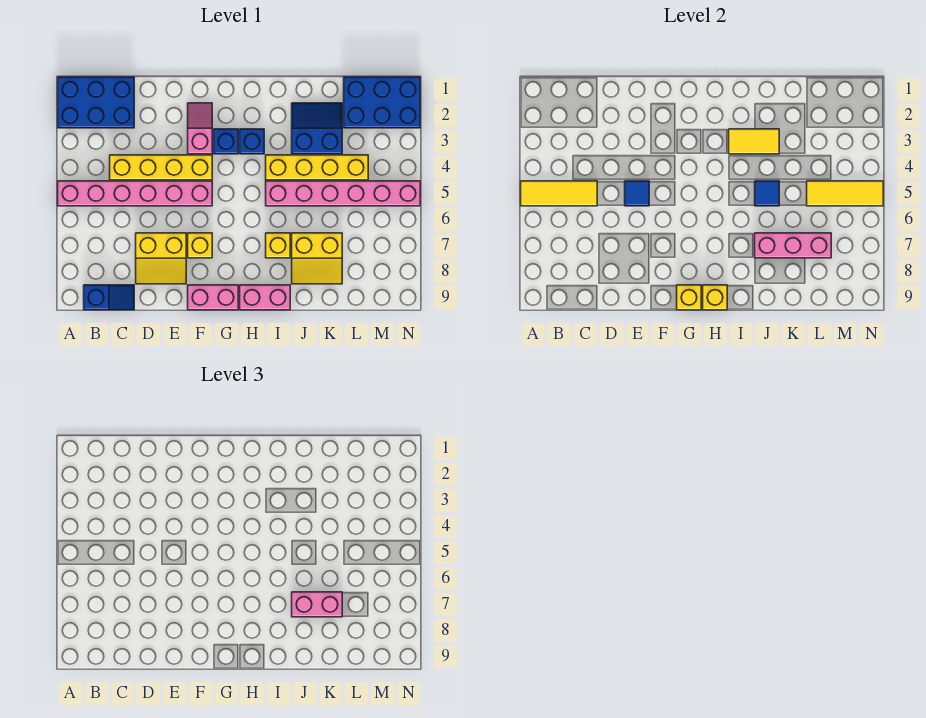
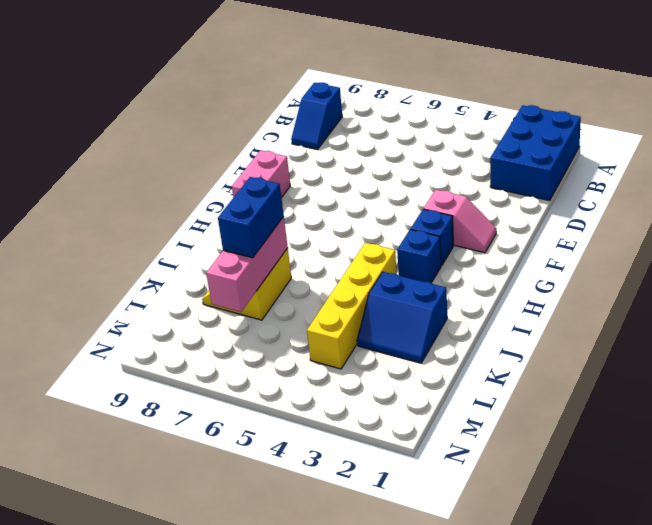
blue 2x2 slope [357,272,447,363] -> blue 2x2 slope turned to [292,103,342,154]
blue 1x2 brick [218,177,284,258] -> pink 1x2 brick [292,592,342,617]
none -> pink 1x6 brick [58,181,212,206]
none -> yellow 1x4 brick [110,155,212,180]
none -> yellow 2x2 slope [136,233,186,284]

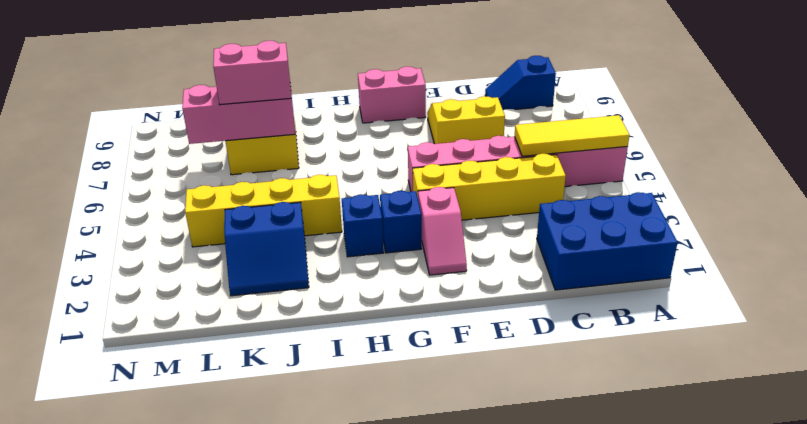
none -> yellow 1x1 brick [188,233,212,258]
none -> pink 1x2 brick [240,285,290,310]
none -> pink 1x6 brick [266,181,420,206]

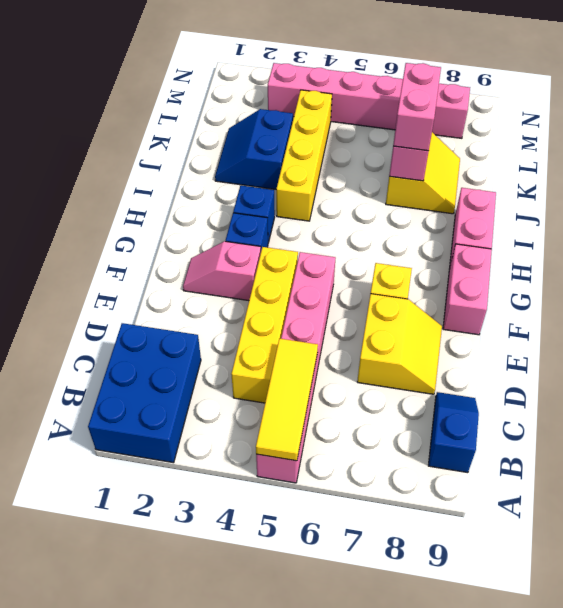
pink 1x6 brick [268,63,470,138] -> pink 1x6 brick turned to [266,181,420,206]
none -> yellow 1x1 brick [266,233,290,258]
none -> blue 2x3 brick [344,77,420,128]
none -> blue 1x1 tile [625,181,649,206]

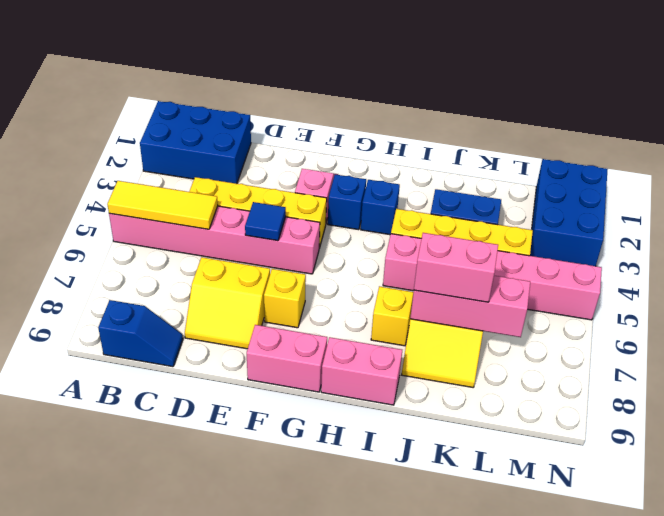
blue 2x3 brick [530,159,608,266] -> blue 2x3 brick turned to [344,77,420,128]
none -> yellow 1x1 brick [677,285,701,310]
none -> yellow 1x1 brick [703,285,727,310]
none -> yellow 1x2 tile [729,129,779,154]

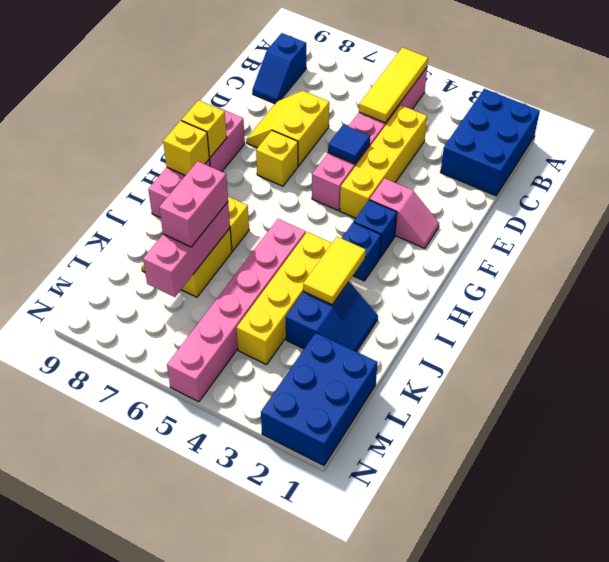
none -> blue 1x1 tile [755,181,779,206]
none -> yellow 1x3 tile [807,181,883,206]

